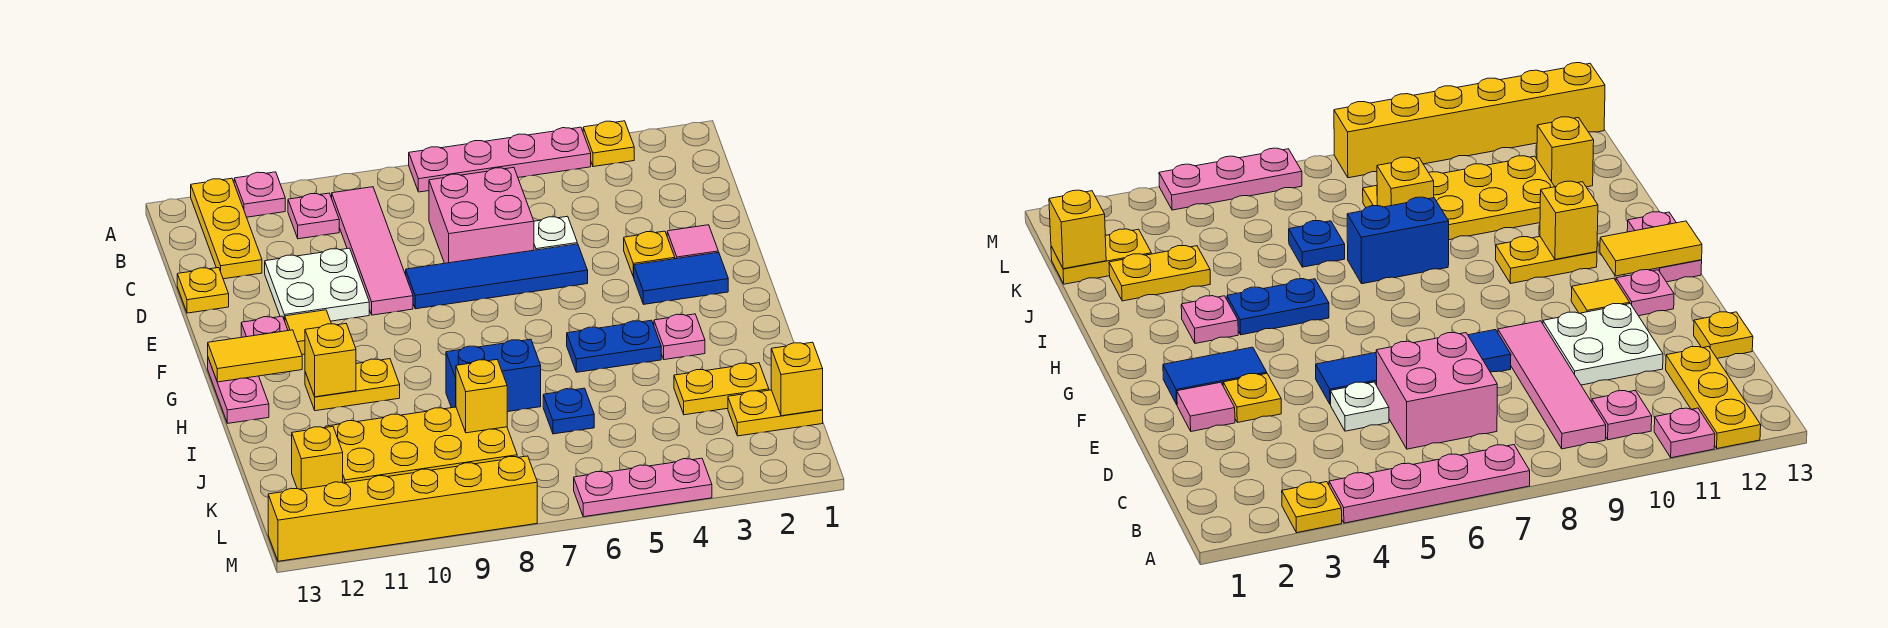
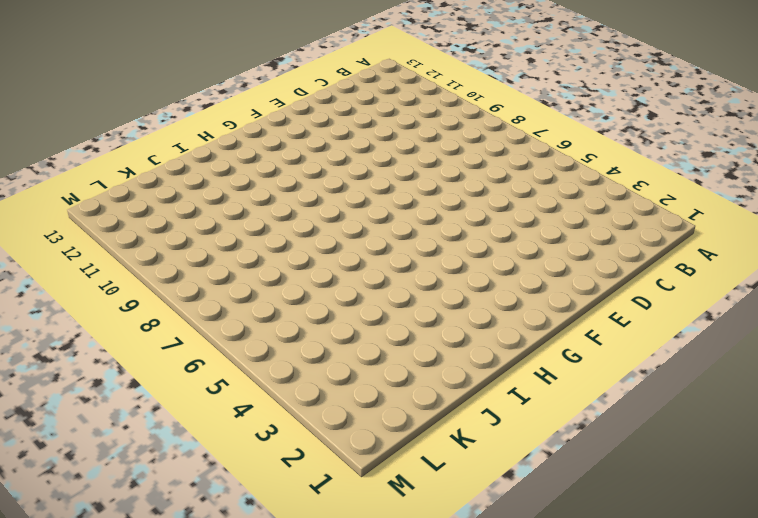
none -> yellow 1x1 plate [583,121,634,167]
none -> pink 1x4 plate [409,127,591,192]
none -> pink 1x1 plate [234,172,285,217]
none -> yellow 1x3 plate [191,178,262,279]

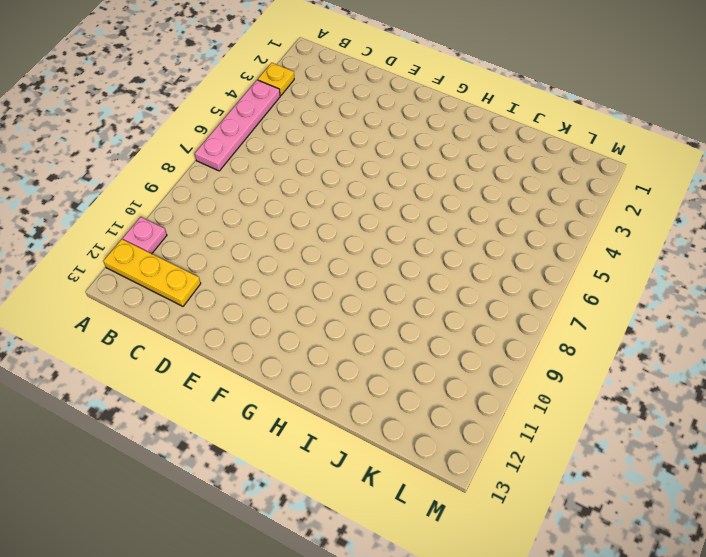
none -> pink 1x4 tile [332,187,413,315]
none -> pink 1x1 plate [288,193,339,239]
none -> pink 2x2 brick [429,168,534,263]
none -> white 1x1 plate [534,216,577,250]

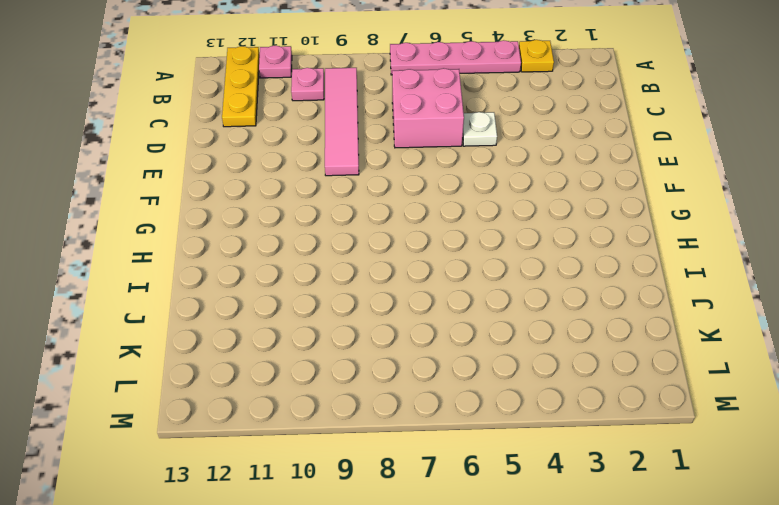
none -> white 2x2 plate [265,248,369,321]
none -> yellow 1x1 plate [177,268,229,313]
none -> pink 1x1 tile [667,225,718,259]
none -> yellow 1x1 plate [624,231,675,277]

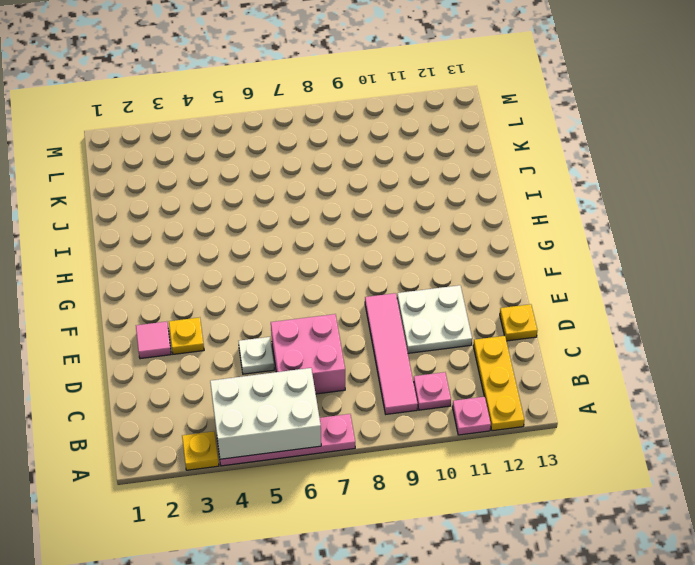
white 2x3 brick [210,368,321,459] -> none
none -> blue 1x4 tile [406,244,588,309]
none -> blue 1x2 tile [634,252,728,304]
none -> yellow 1x1 tile [285,310,331,354]
none -> pink 1x1 plate [241,316,288,337]

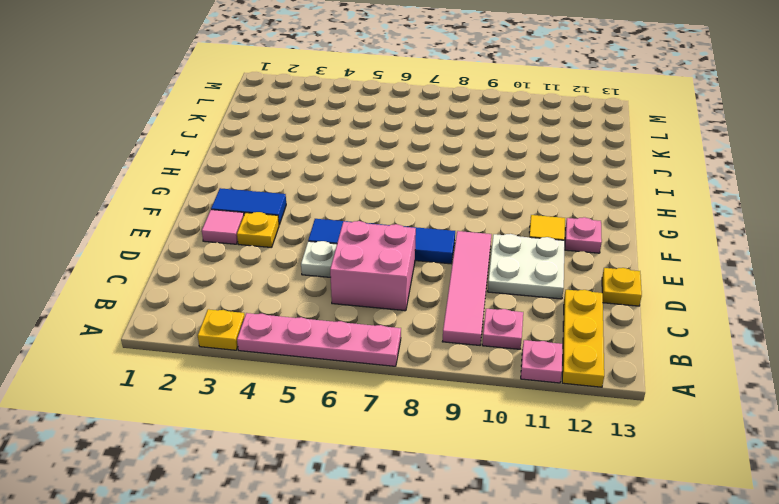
none -> pink 1x2 plate [208,358,269,423]
none -> pink 1x1 plate [654,314,705,360]
none -> blue 1x2 plate [567,320,661,372]
none -> yellow 1x2 plate [305,359,400,411]

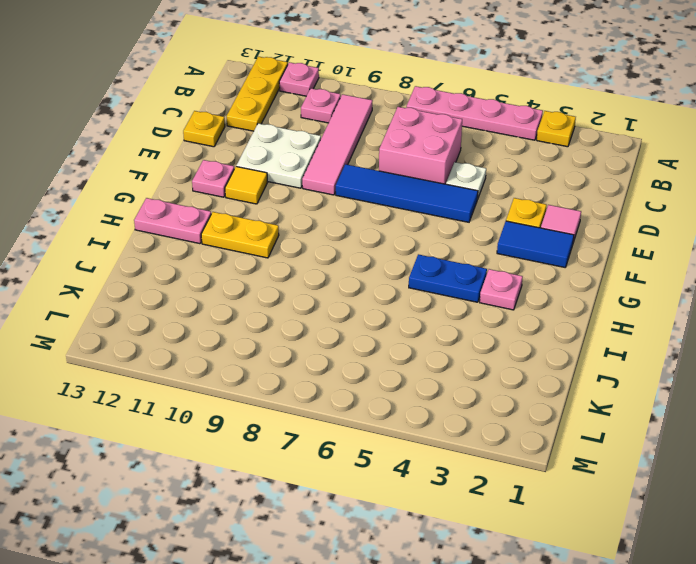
pink 1x2 plate [134,198,211,244] -> pink 1x2 plate turned to [208,358,269,423]
none -> blue 1x2 brick [446,339,541,412]
none -> yellow 1x2 plate [674,363,769,415]
none -> blue 1x1 plate [543,388,594,434]
none -> yellow 2x4 plate [325,407,517,483]

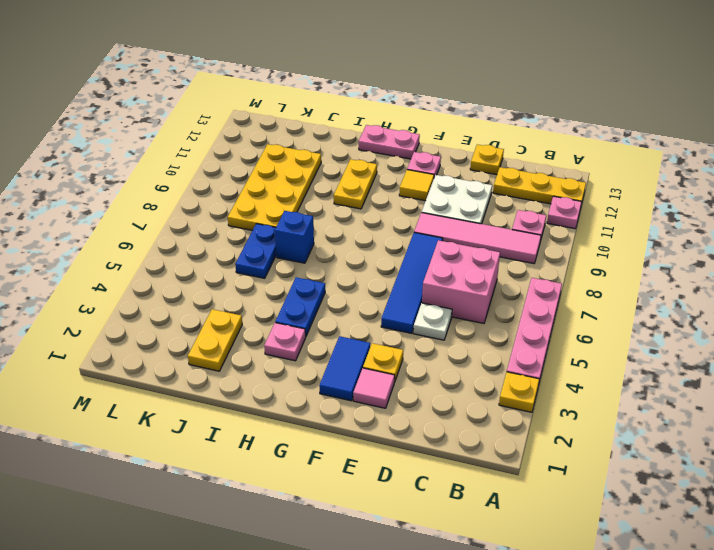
blue 1x1 brick [275,211,314,263] -> blue 1x2 brick [446,339,541,412]
blue 1x2 plate [235,224,276,278] -> blue 1x1 plate [543,388,594,434]
none -> yellow 1x2 plate [728,390,823,436]
none -> yellow 1x1 brick [292,426,343,489]
none -> pink 1x3 plate [574,458,712,517]
none -> yellow 1x6 brick [268,456,537,561]

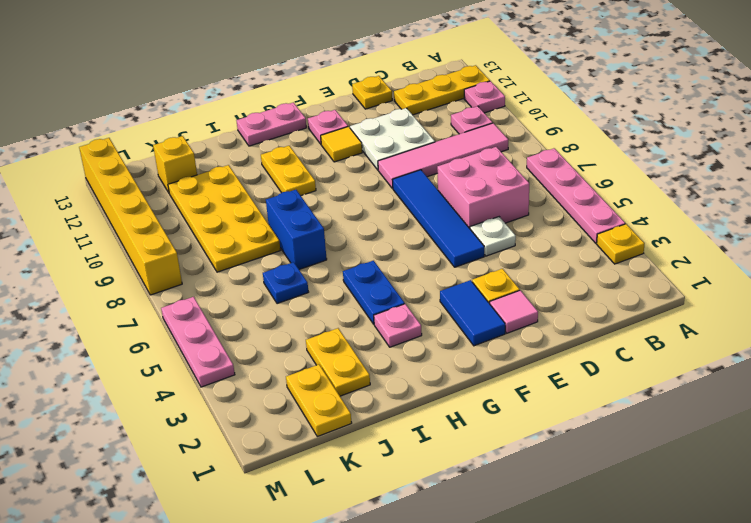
none -> yellow 1x2 tile [208,330,302,382]
none -> yellow 1x1 brick [305,324,356,397]
none -> yellow 1x1 brick [456,360,507,433]
none -> yellow 1x1 brick [771,342,823,416]

